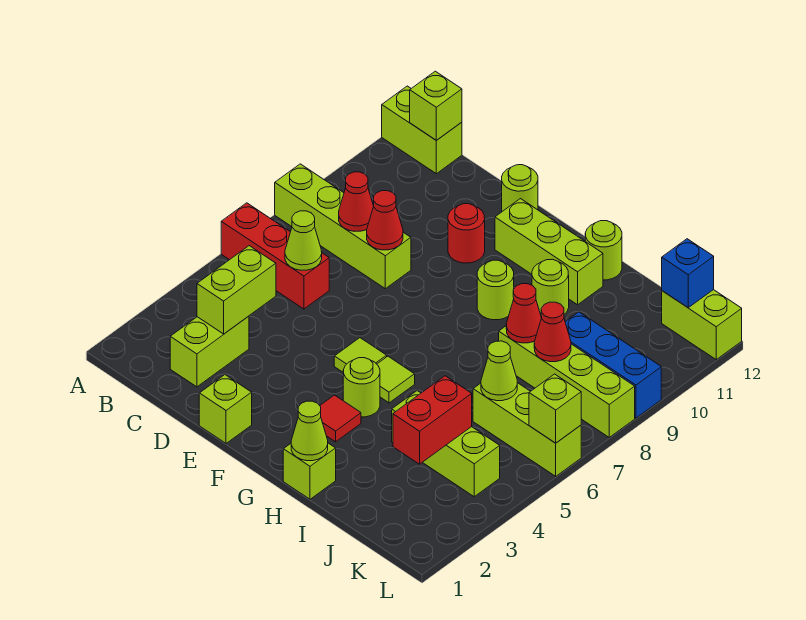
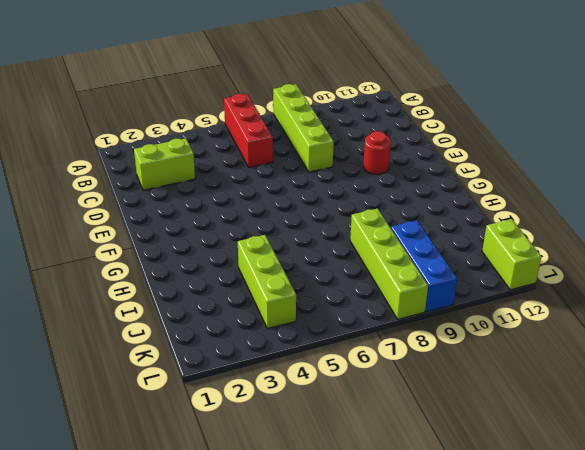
none -> lime 1x2 brick [382,86,462,174]
none -> lime 1x1 brick [199,375,252,443]
none -> lime 1x1 round brick [502,165,538,211]
none -> lime 1x1 tile [334,338,387,372]

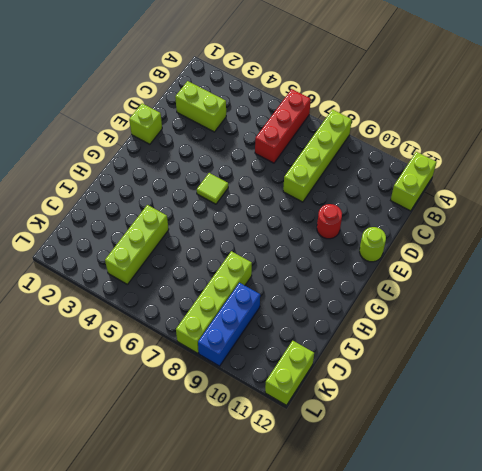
none -> lime 1x3 brick [495,199,603,305]
none -> red 1x1 tile [320,395,361,442]
none -> lime 1x1 round brick [343,358,380,417]
none -> lime 1x1 tile [377,356,415,403]

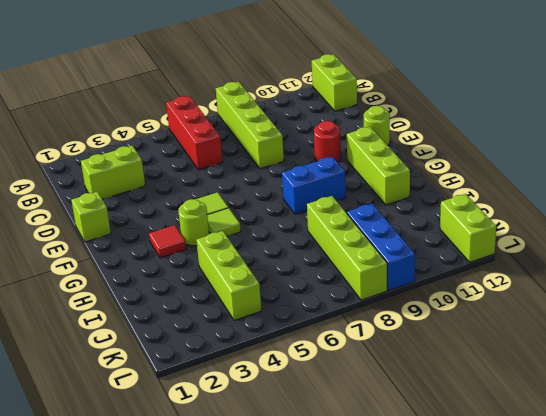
blue 1x2 brick [282,157,346,214] -> lime 1x1 round brick [477,260,514,320]
none -> lime 1x1 brick [283,443,336,499]
none -> lime 1x1 round brick [532,259,569,317]
none -> lime 1x1 round brick [585,221,622,280]
none -> lime 1x3 brick [473,383,581,476]

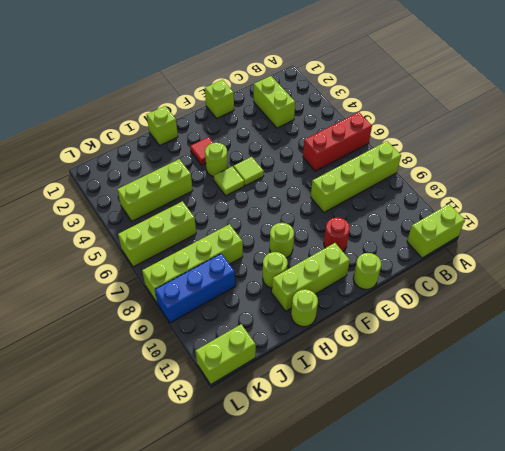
none -> lime 1x1 brick [410,71,462,140]
none -> lime 1x2 brick [197,246,276,334]
none -> lime 1x1 cone [285,211,322,270]
none -> red 1x1 cone [339,172,374,231]

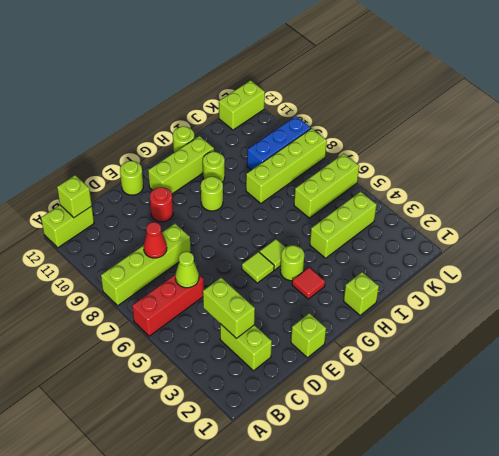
none -> red 1x1 cone [367,191,403,250]
none -> lime 1x1 cone [291,401,328,461]
none -> red 1x1 cone [506,284,541,343]
none -> red 1x2 brick [393,376,472,464]

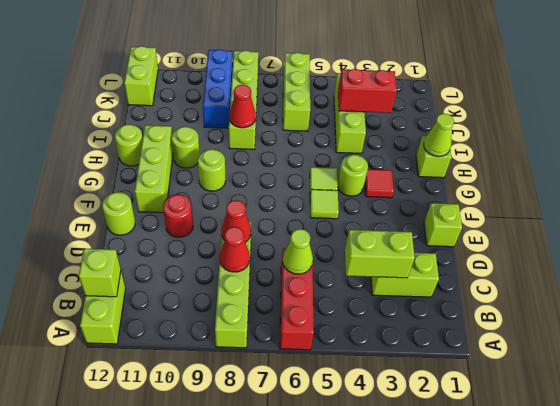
none -> lime 1x1 cone [481,341,517,401]
none -> red 1x1 cone [534,302,571,362]
none -> blue 1x1 brick [662,239,714,307]
none -> lime 1x1 brick [529,374,581,443]

